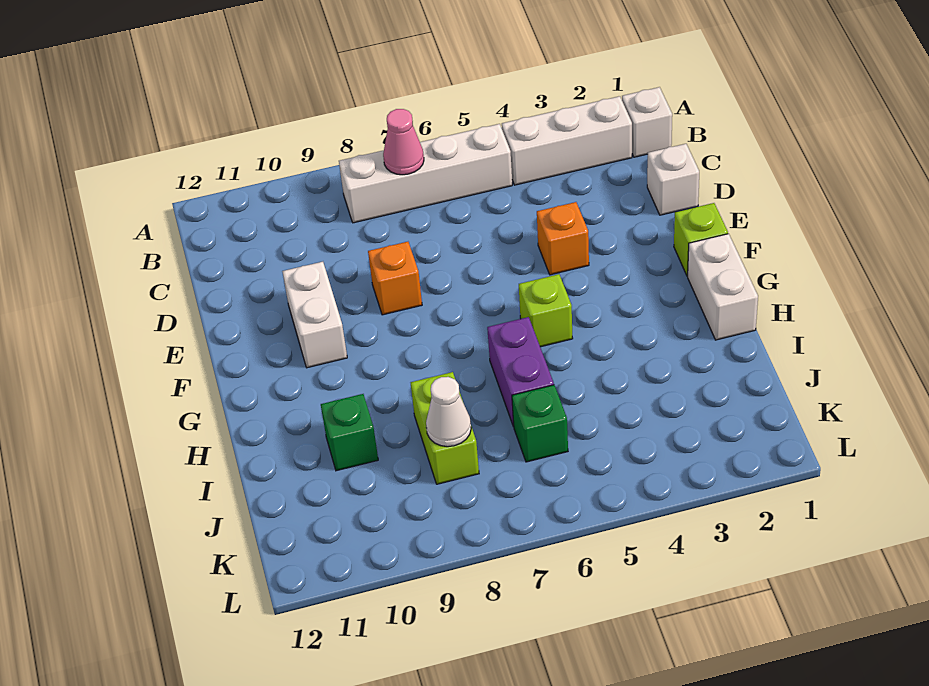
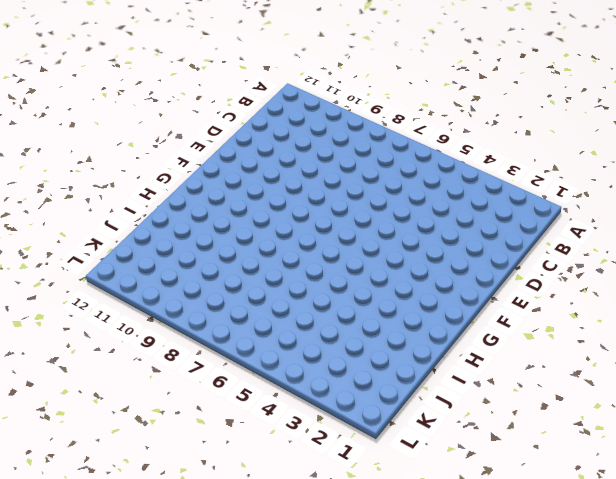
none -> white 1x1 brick [622,87,672,157]
none -> white 1x3 brick [502,96,632,185]
none -> white 1x4 brick [339,124,512,223]

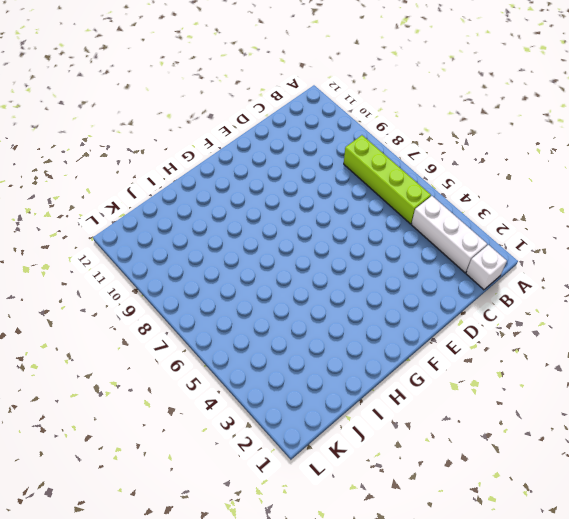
lime 1x4 brick [344,135,431,224] -> white 1x4 brick [339,124,512,223]
none -> white 1x1 brick [647,144,699,215]
none -> orange 1x1 brick [537,202,589,275]
none -> orange 1x1 brick [368,242,422,315]

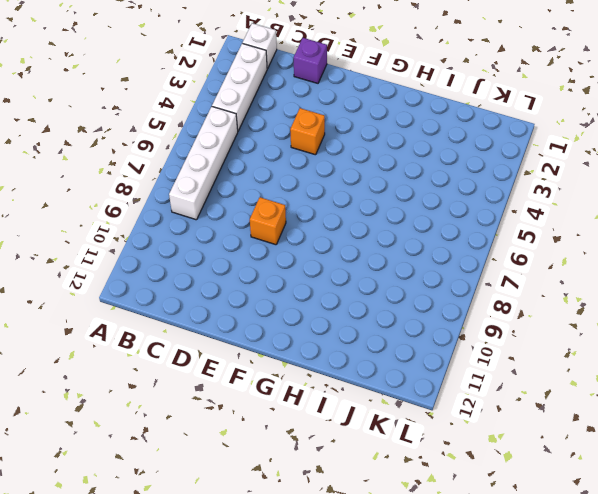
purple 1x1 brick [294,38,327,83] -> white 1x1 brick [647,144,699,215]
none -> white 1x2 brick [282,262,347,368]
none -> lime 1x1 brick [674,203,728,276]
none -> white 1x2 brick [688,234,758,340]

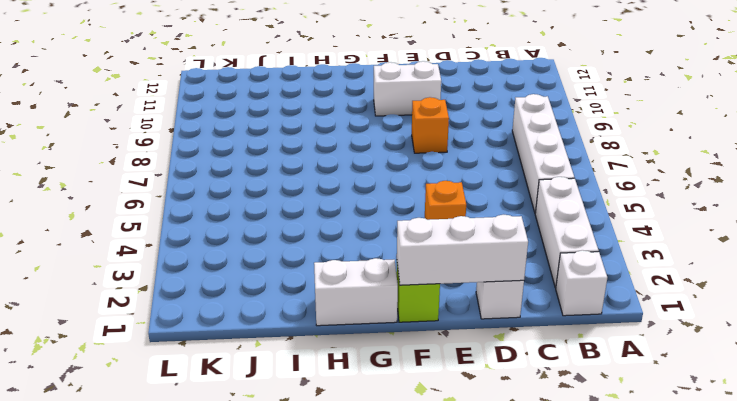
white 1x3 brick [397,215,528,285] -> none
none -> lime 1x1 brick [519,274,573,347]
none -> purple 1x2 brick [487,317,554,427]
none -> lime 1x2 brick [411,372,479,484]

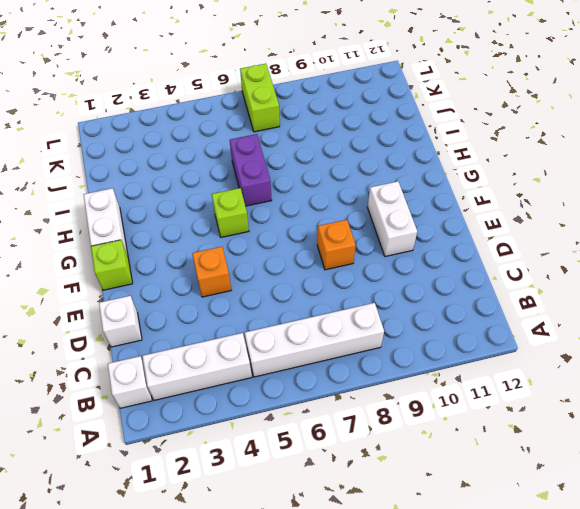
lime 1x2 brick [240,64,280,132] -> lime 1x2 brick moved to [411,372,479,484]
none -> green 1x1 brick [321,394,378,471]
none -> green 1x1 brick [512,385,568,462]
none -> pink 1x1 cone [383,109,424,175]

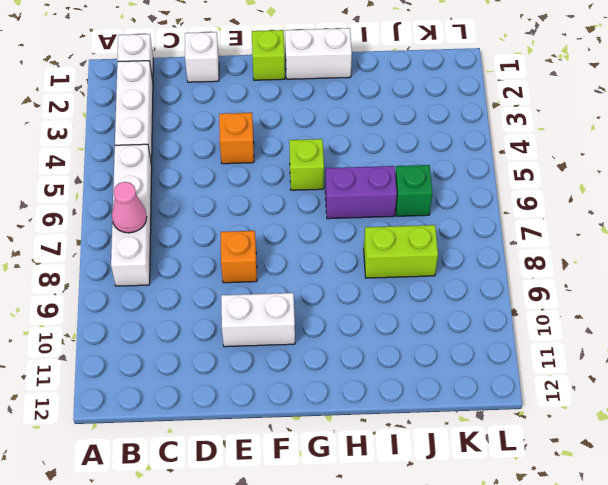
none -> green 1x1 brick [321,394,378,471]
none -> white 1x1 cone [426,377,471,447]

